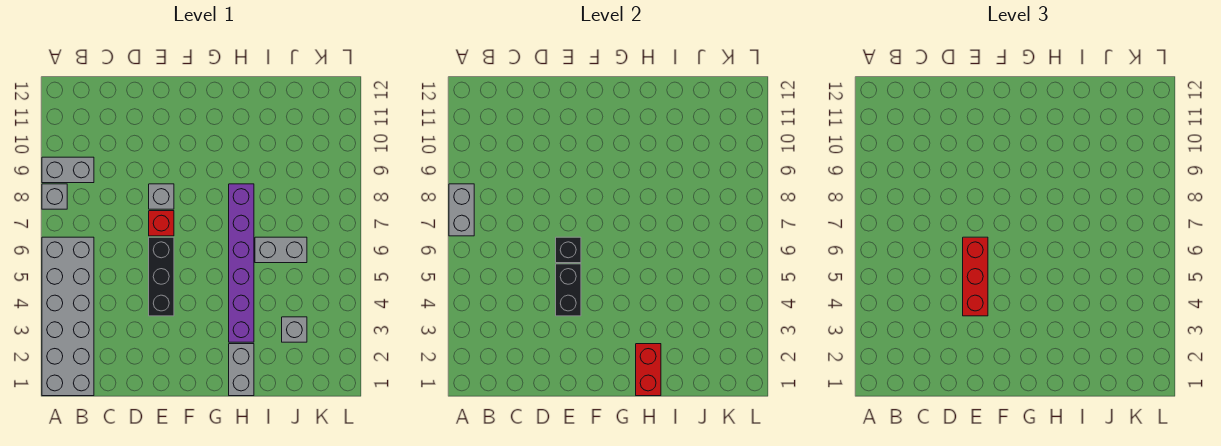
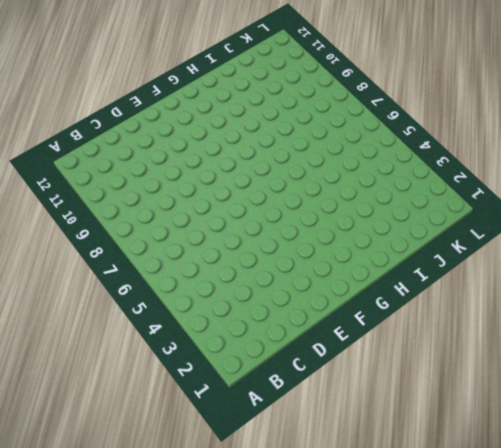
none -> grey 2x6 brick [42,237,94,396]
none -> grey 1x1 brick [42,184,67,209]
none -> grey 1x2 brick [42,157,94,183]

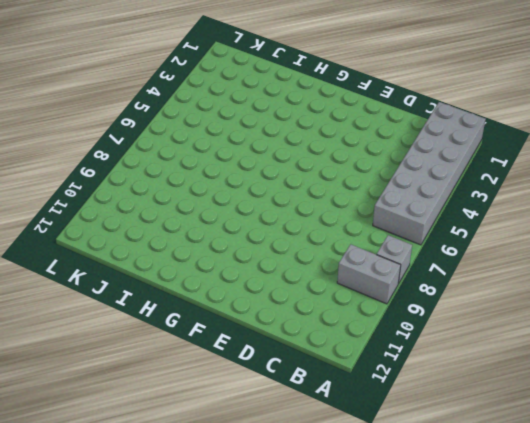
none -> black 1x3 brick [149,237,174,316]
none -> red 1x1 brick [149,211,174,236]
none -> grey 1x1 brick [149,184,174,209]

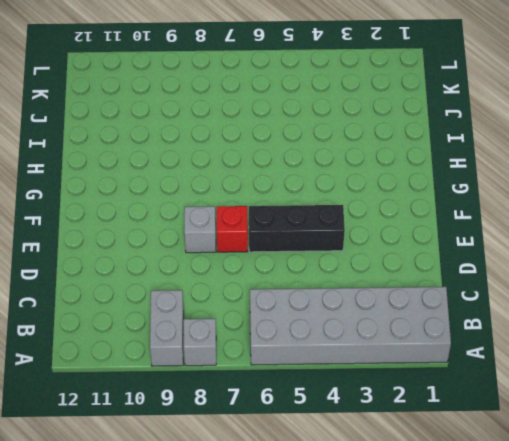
none -> grey 1x2 brick [229,344,254,396]
none -> purple 1x6 brick [229,184,254,342]
none -> grey 1x2 brick [255,237,307,263]

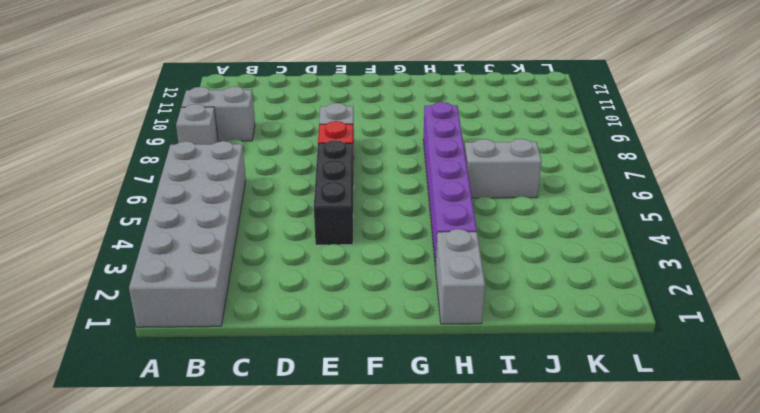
none -> grey 1x1 brick [282,317,307,342]
none -> grey 1x2 brick [449,184,474,236]
none -> black 1x2 brick [556,264,581,316]

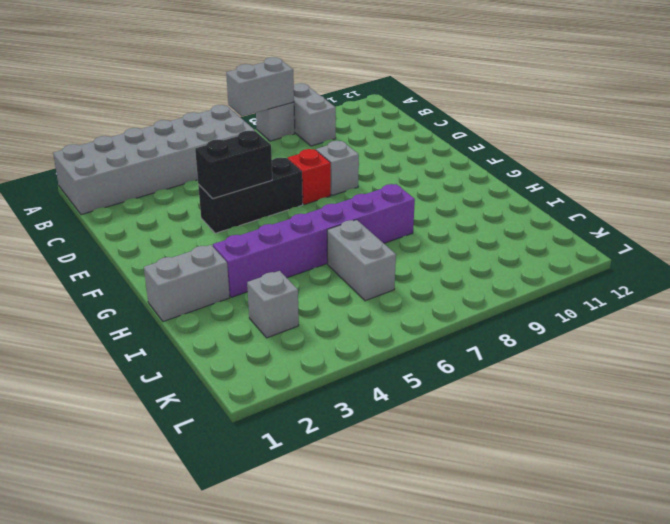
none -> black 1x1 brick [556,237,581,263]
none -> red 1x2 brick [636,344,661,396]
none -> red 1x3 brick [963,237,988,316]

